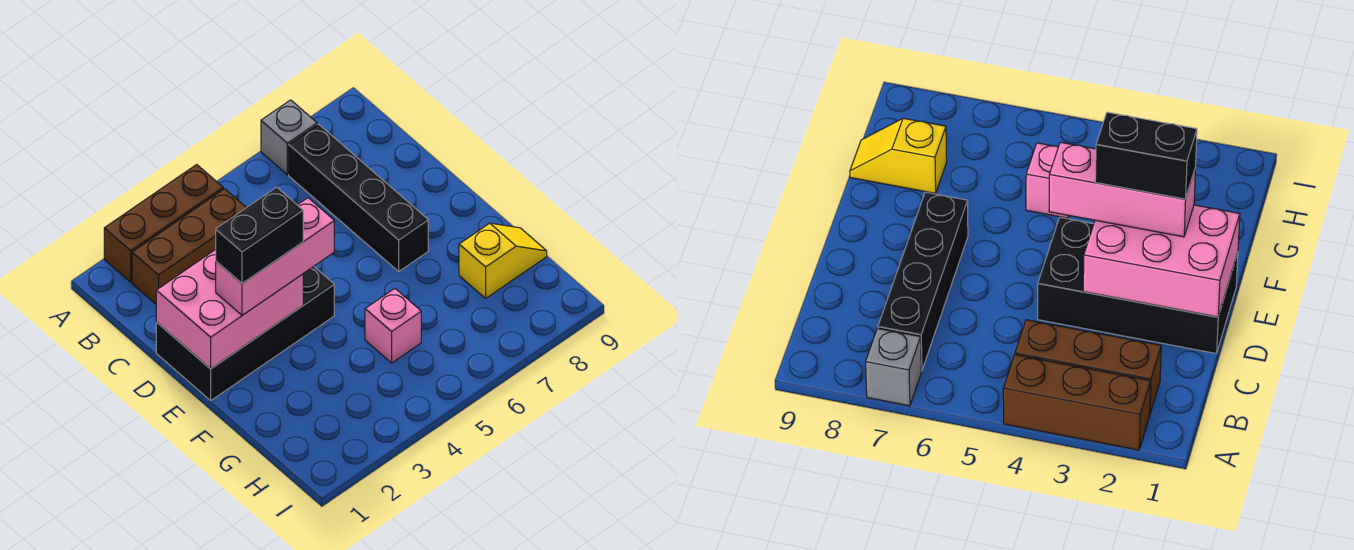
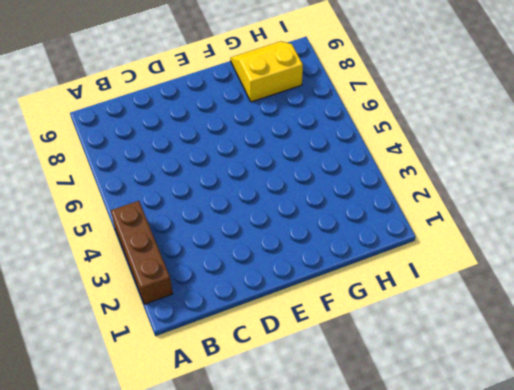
yellow 2x2 slope [230,41,303,102] -> yellow 1x2 slope [459,223,547,298]
none -> grey 1x1 brick [261,100,317,175]
none -> brown 1x3 brick [132,189,246,304]

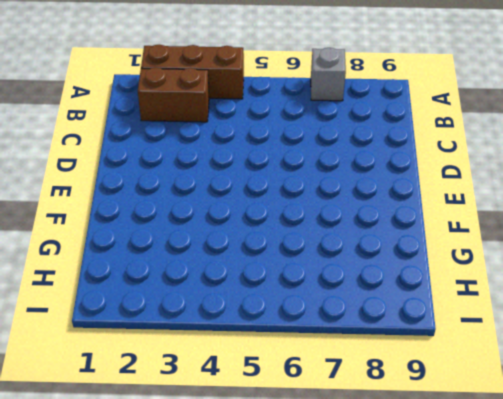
brown 1x2 brick [138,67,209,122] -> brown 1x3 brick [132,189,246,304]
none -> black 1x4 brick [289,124,428,271]
none -> black 2x4 brick [156,267,334,400]

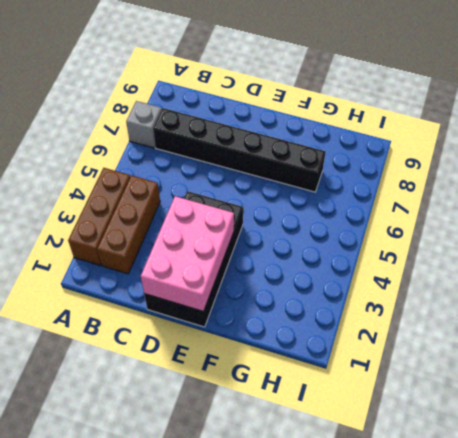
black 1x6 brick [153,108,326,192] -> black 1x4 brick [289,124,428,271]
none -> pink 1x1 brick [365,289,421,363]
none -> yellow 1x2 slope [459,223,547,298]

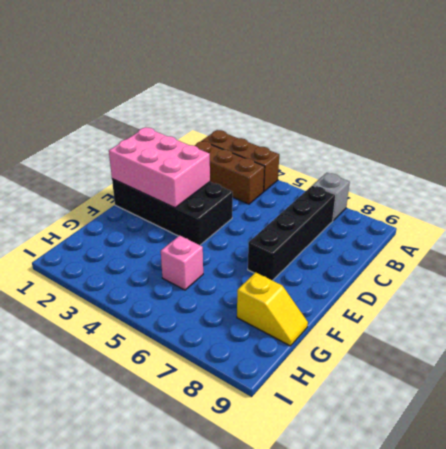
none -> pink 1x3 brick [216,198,334,315]
none -> black 1x2 brick [216,187,303,283]

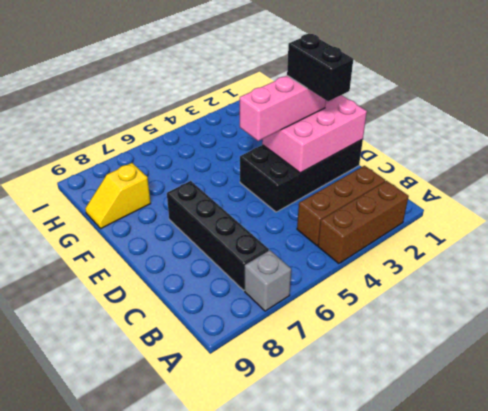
black 1x2 brick [287,34,353,102] -> black 1x2 brick turned to [216,187,303,283]
none -> pink 1x1 brick [365,289,421,363]

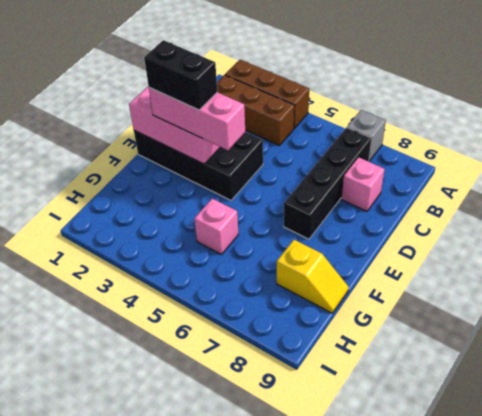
pink 1x1 brick [342,157,385,211] -> none

